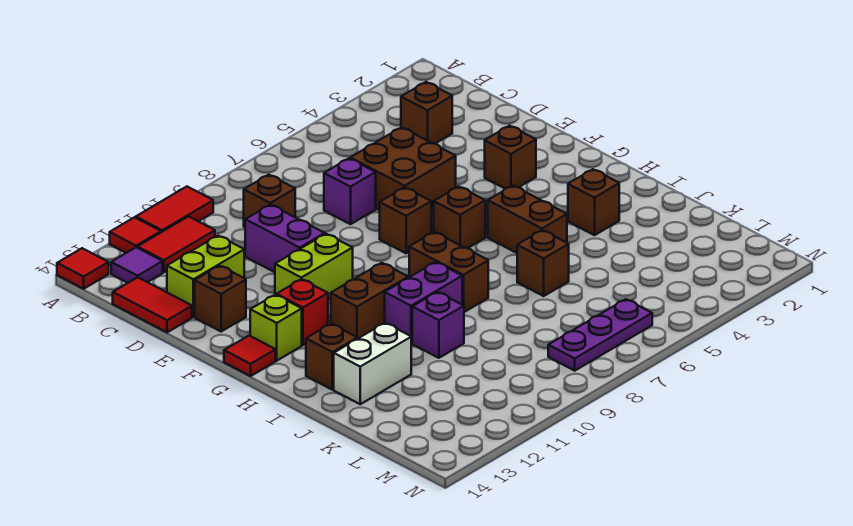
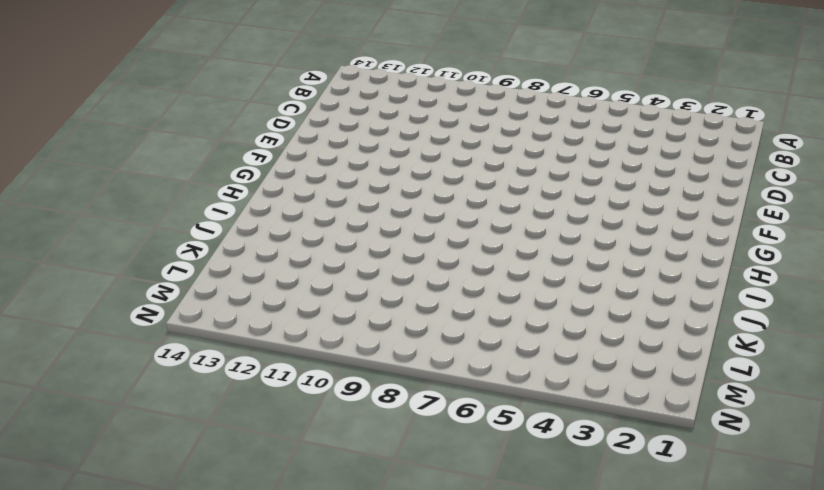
none -> red 1x2 tile [136,187,213,232]
none -> red 1x1 tile [110,217,161,253]
none -> red 1x1 tile [57,248,109,289]
none -> red 1x2 tile [137,216,215,272]

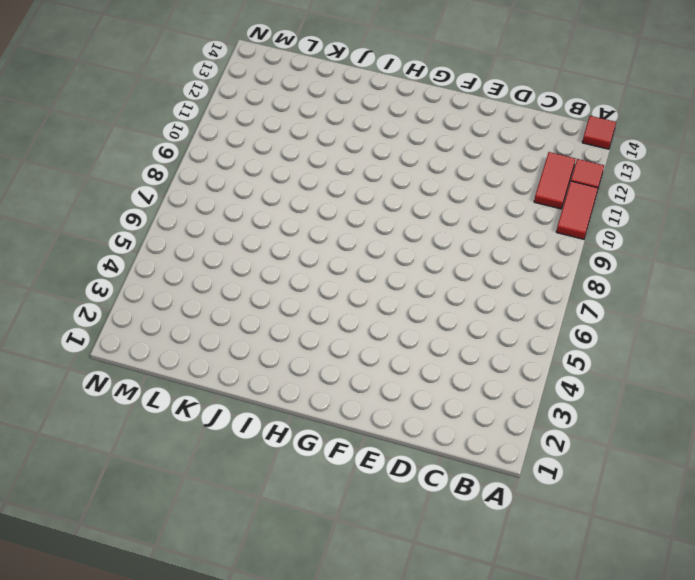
none -> purple 1x1 tile [111,247,163,283]
none -> brown 1x1 brick [401,82,452,144]
none -> brown 1x1 brick [244,175,295,227]
none -> red 1x2 tile [113,277,192,332]

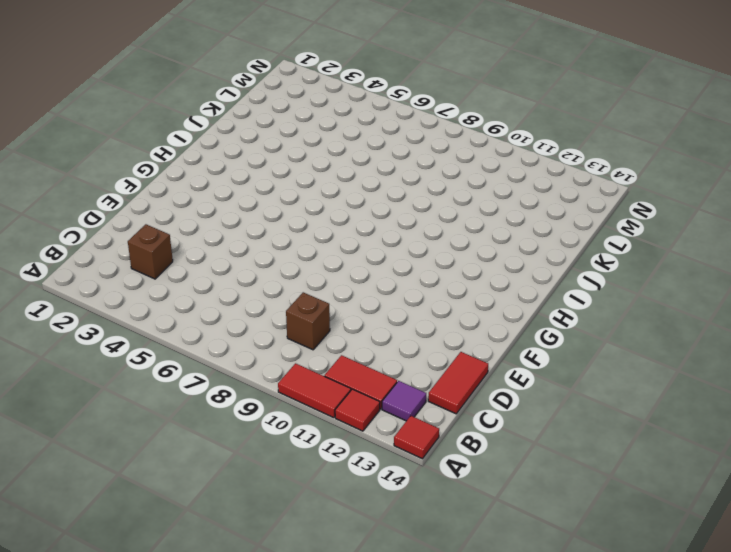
none -> brown 2x2 brick [350,127,456,210]
none -> purple 1x1 brick [324,158,376,224]
none -> purple 1x2 brick [245,205,325,272]
none -> lime 1x2 brick [167,236,244,317]

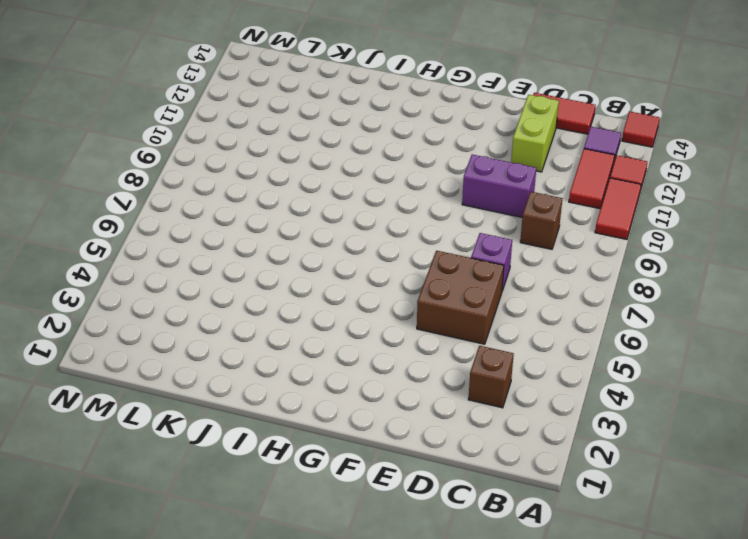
none -> brown 1x1 brick [195,266,246,331]
none -> brown 1x1 brick [485,126,536,189]
none -> brown 1x1 brick [380,187,431,253]
none -> lime 1x2 brick [275,234,353,299]

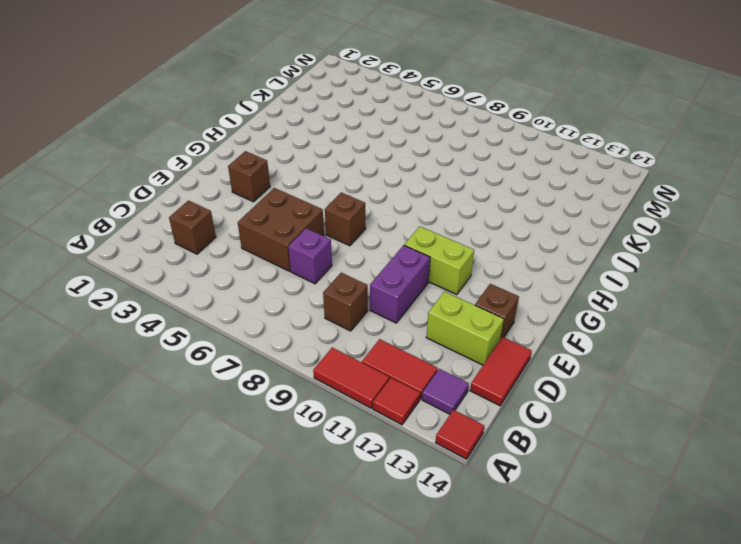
none -> brown 1x1 brick [434,186,485,248]
none -> red 1x1 brick [277,279,328,345]
none -> lime 1x1 brick [250,295,302,361]
none -> red 1x1 tile [224,336,276,376]

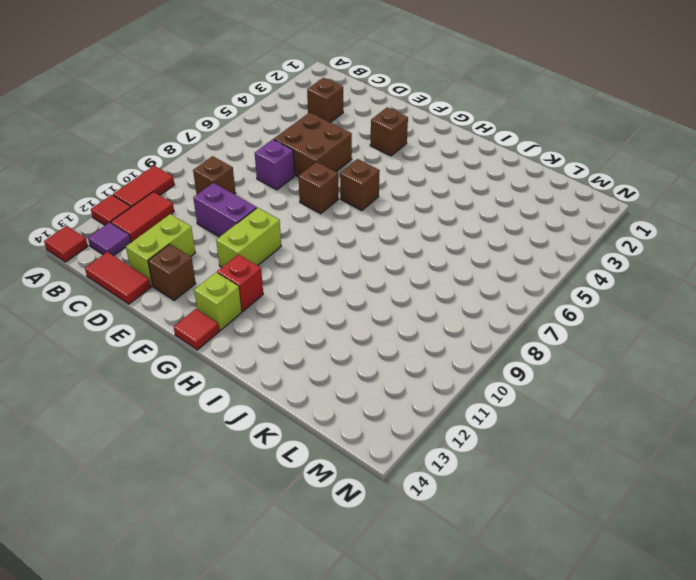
none -> brown 1x2 brick [488,186,567,253]
none -> brown 1x2 brick [409,232,488,312]
none -> brown 1x2 brick [331,263,408,339]
none -> brown 1x1 brick [568,169,619,235]

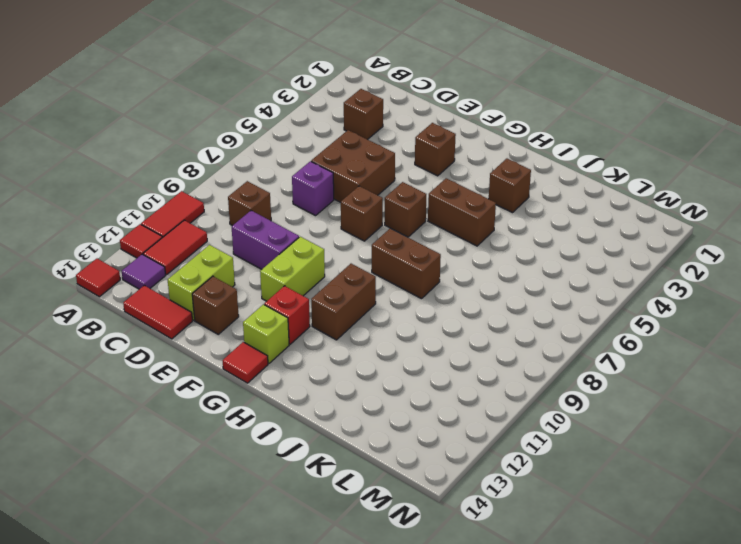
none -> purple 1x2 brick [385,262,462,343]
none -> brown 1x1 brick [306,324,357,390]
none -> brown 1x1 brick [517,230,569,296]
none -> purple 1x1 brick [412,292,464,358]

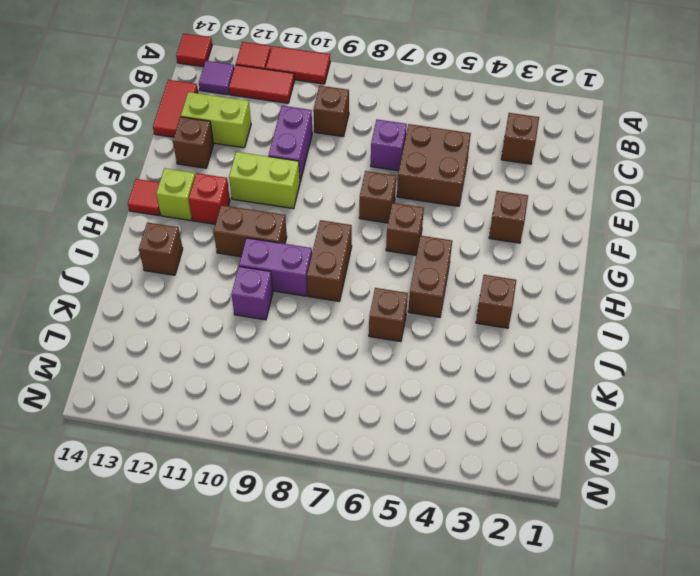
none -> white 1x2 brick [334,323,411,404]
none -> purple 1x3 plate [548,299,652,371]

